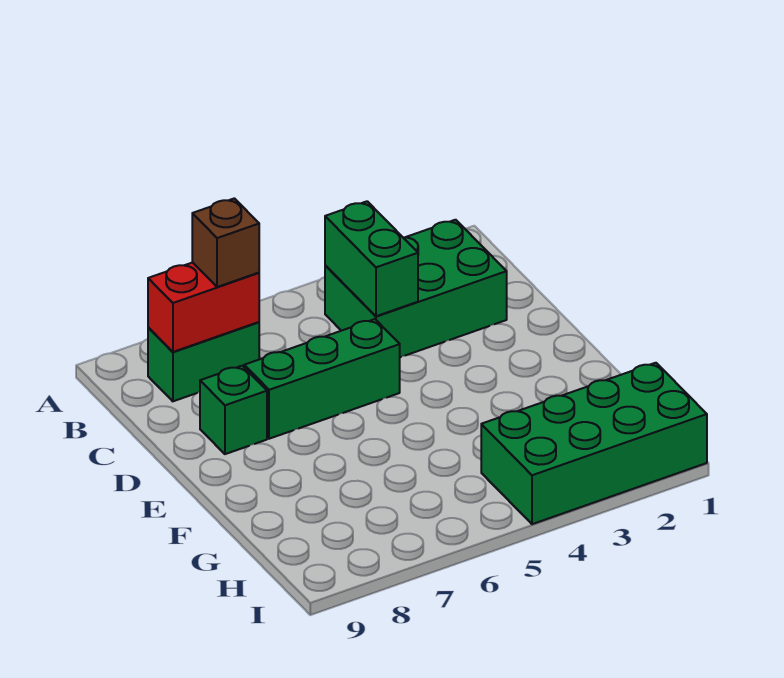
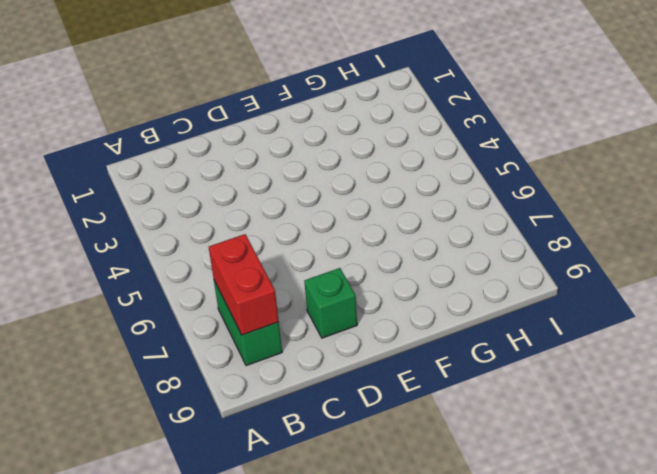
none -> green 2x3 brick [325,220,507,357]
none -> green 1x3 brick [244,319,400,439]

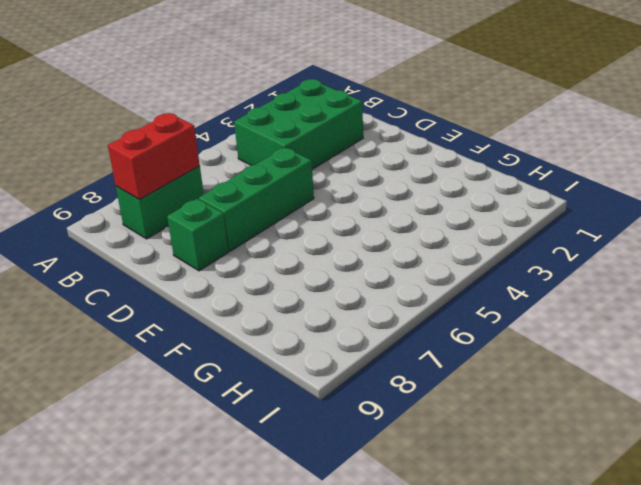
none -> green 2x4 brick [481,363,707,524]
none -> green 1x2 brick [325,201,418,316]

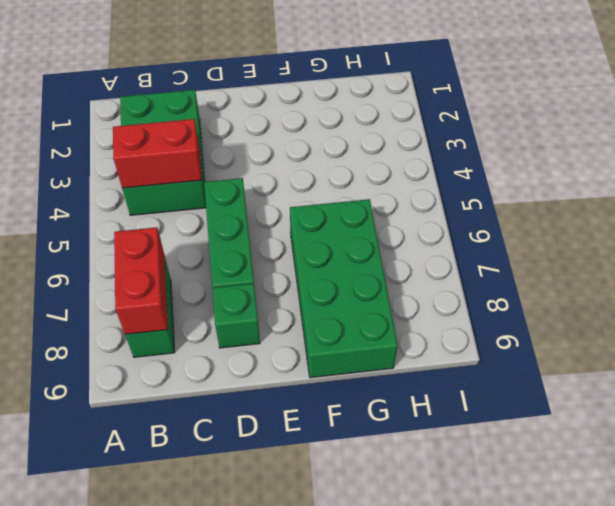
red 1x2 brick [113,119,202,188] -> green 1x2 brick [325,201,418,316]
green 2x4 brick [290,199,398,378] -> green 2x4 brick moved to [481,363,707,524]
none -> brown 1x1 brick [192,198,259,287]

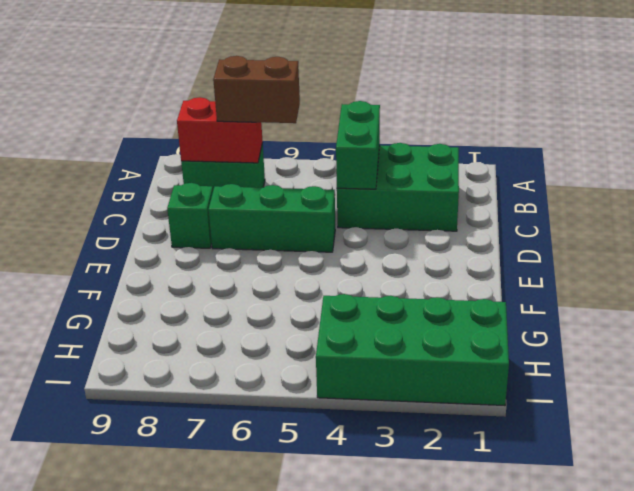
brown 1x2 brick [213,56,300,123] -> brown 1x1 brick [192,198,259,287]

